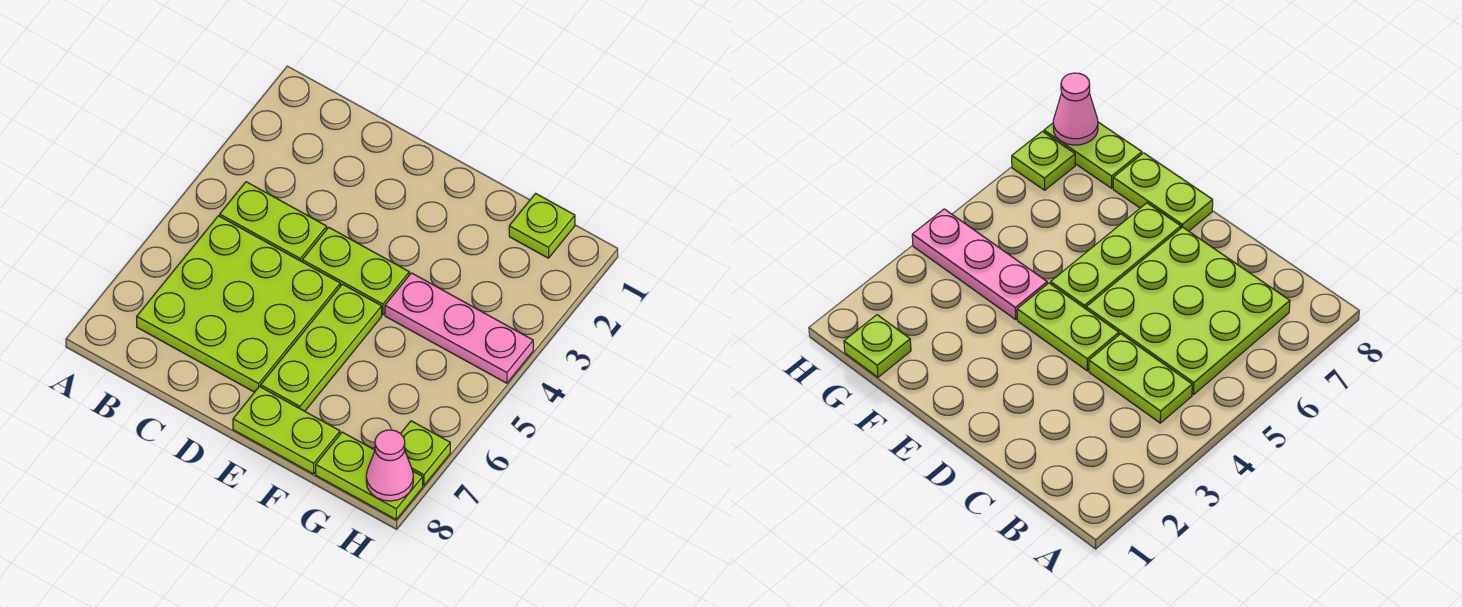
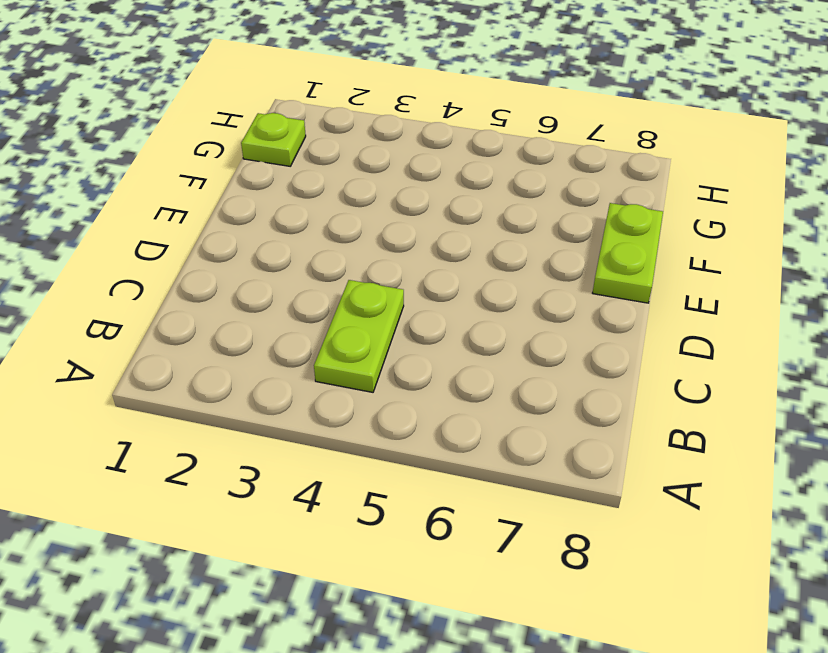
none -> lime 3x3 plate [137,216,340,392]
none -> lime 1x2 plate [302,227,409,315]

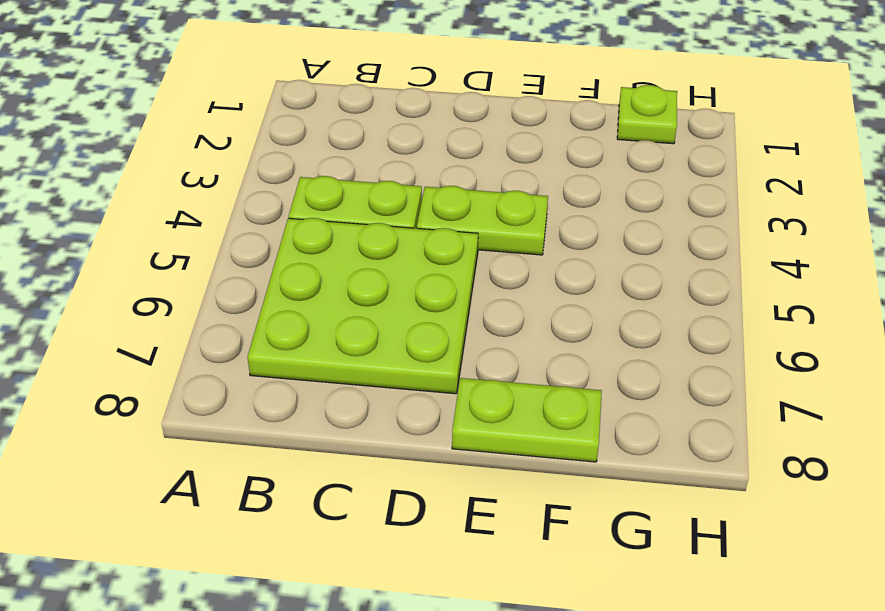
none -> lime 1x3 plate [261,284,382,411]
none -> pink 1x3 plate [385,273,533,383]

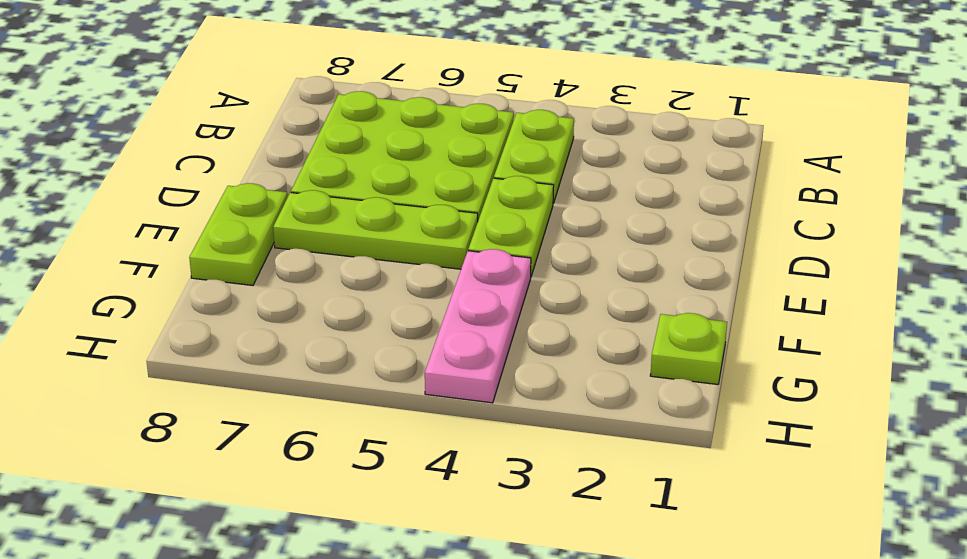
none -> lime 1x2 plate [316,432,423,519]
none -> lime 1x1 plate [401,421,450,485]

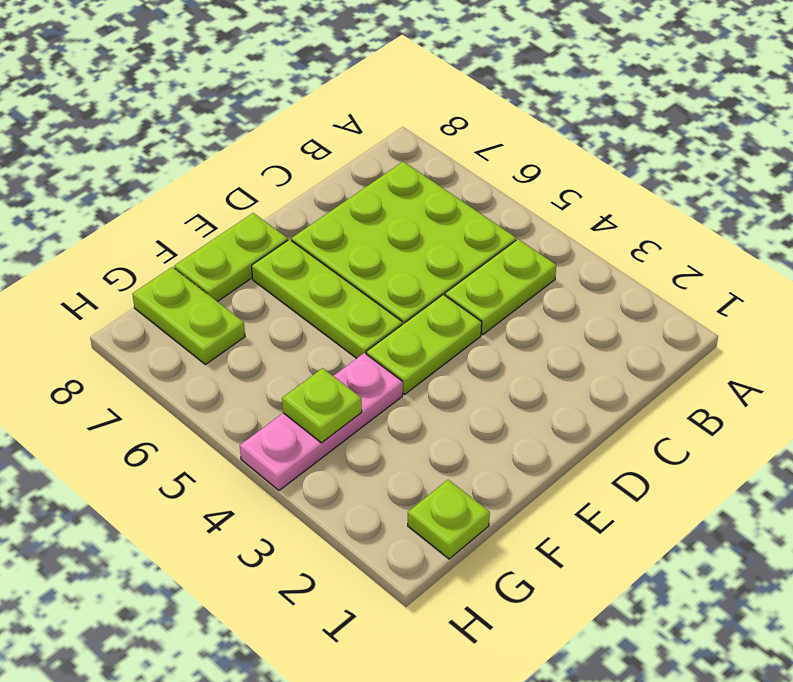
lime 1x1 plate [282,368,362,443] -> lime 1x1 plate moved to [401,421,450,485]
lime 1x2 plate [132,267,245,364] -> lime 1x2 plate turned to [316,432,423,519]
none -> pink 1x1 cone [366,430,413,501]

